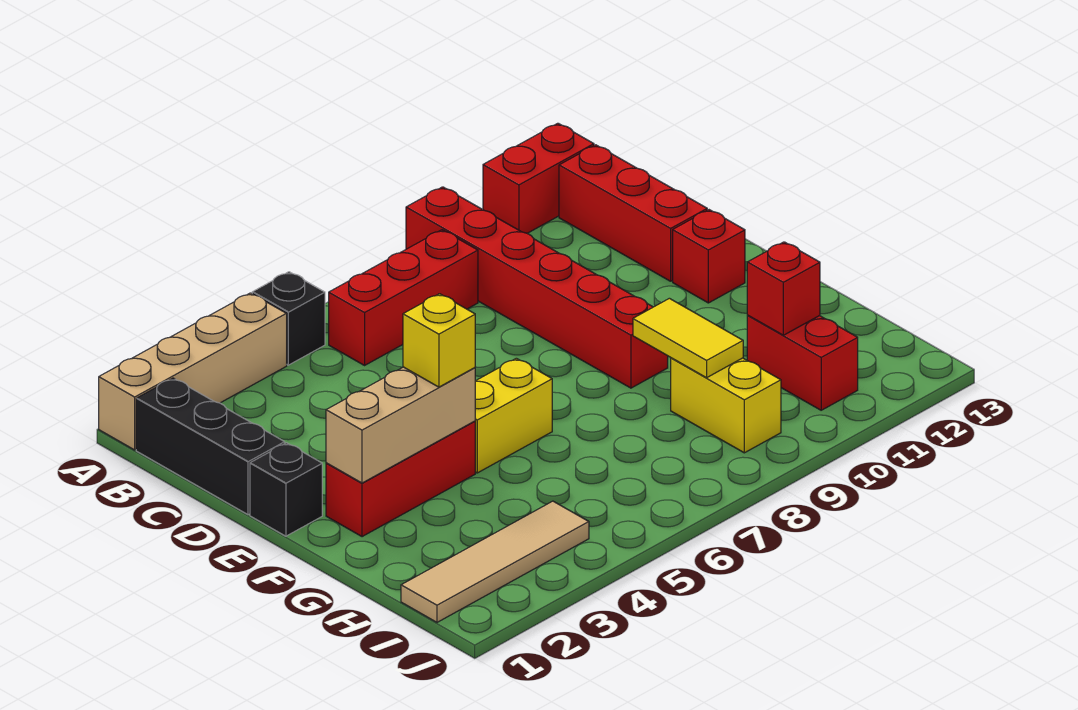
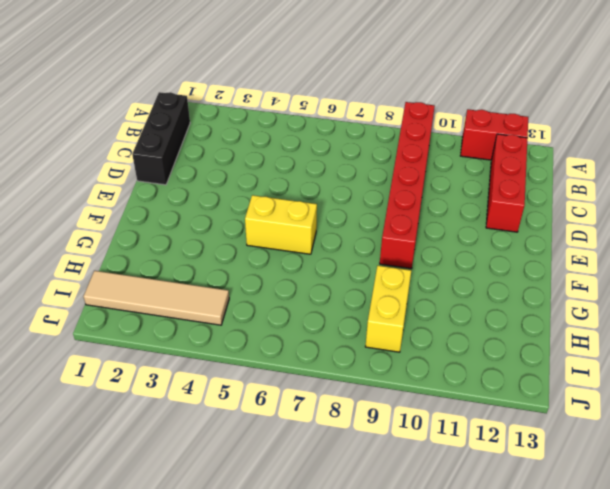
none -> tan 1x4 brick [99,293,287,450]
none -> black 1x1 brick [252,272,325,365]
none -> red 1x3 brick [329,230,478,365]

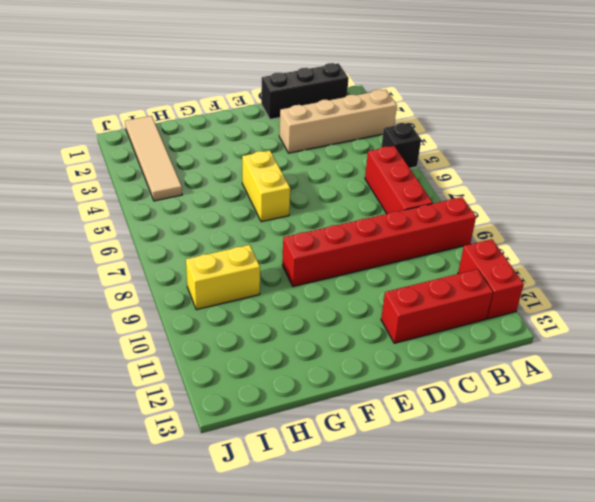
tan 1x4 brick [279,90,397,153] -> tan 1x4 brick turned to [99,293,287,450]
none -> black 1x1 brick [250,443,322,536]
none -> red 1x1 brick [673,210,745,303]
none -> red 1x3 brick [326,421,475,537]

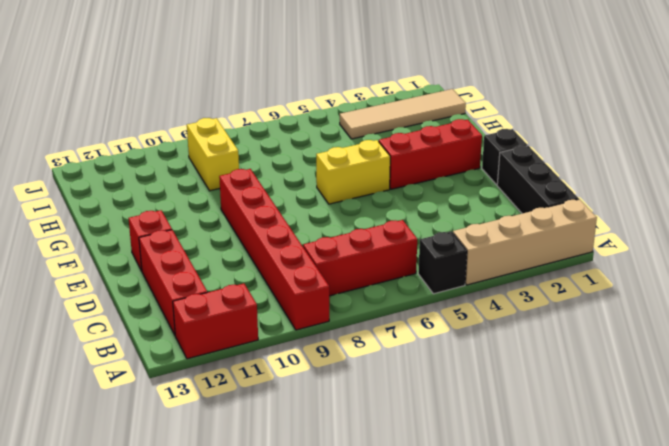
none -> red 1x2 brick [747,316,858,410]
none -> tan 1x3 brick [326,367,475,483]
none -> yellow 1x2 tile [633,298,743,378]

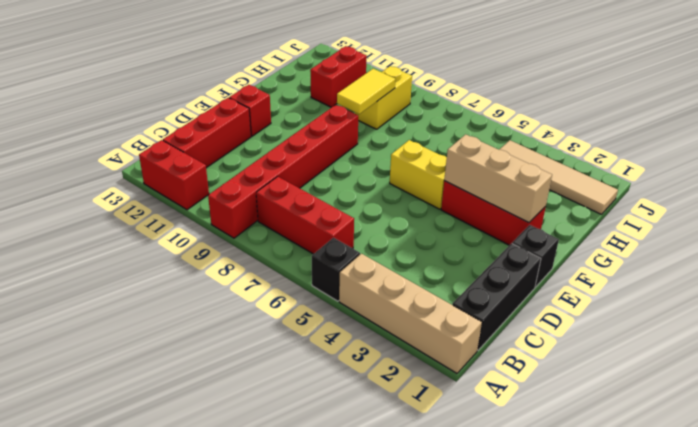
none -> red 1x1 brick [747,242,820,335]
none -> yellow 1x1 brick [403,294,475,387]

